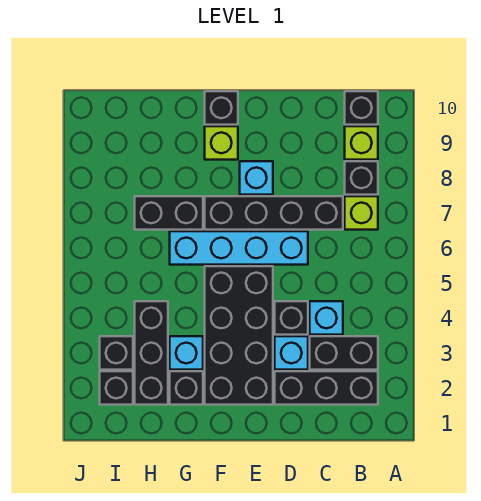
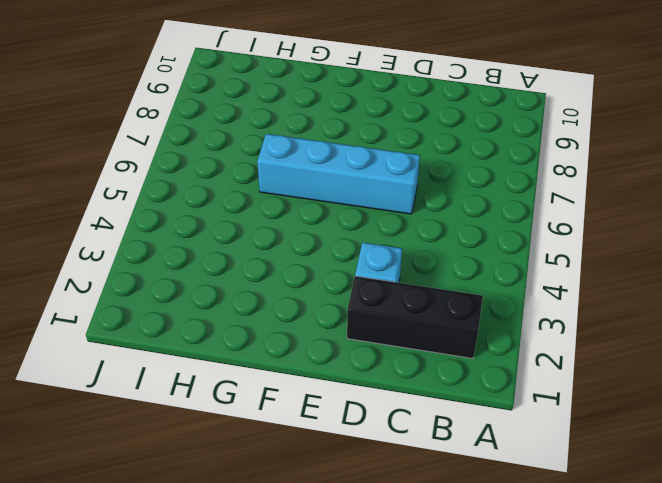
none -> black 1x2 brick [310,336,378,370]
none -> lime 1x1 brick [345,196,378,230]
none -> black 1x1 brick [345,161,378,195]

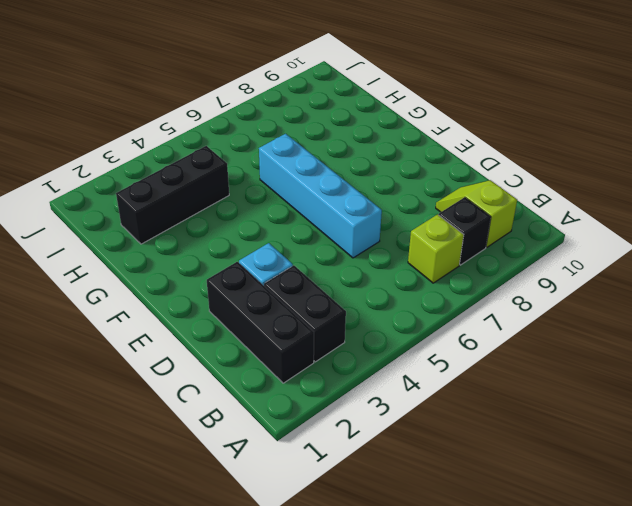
lime 1x2 slope [436,180,517,247] -> lime 1x1 brick [345,126,378,160]
none -> black 1x1 brick [345,91,378,125]
none -> cyan 1x1 brick [310,301,343,335]
none -> black 1x4 brick [205,196,343,230]

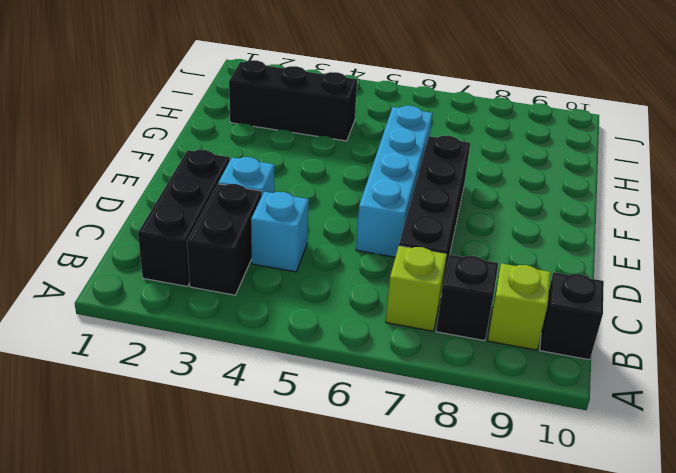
none -> black 1x1 brick [275,301,308,335]
none -> black 2x4 brick [205,266,273,405]
none -> cyan 1x1 brick [240,161,273,195]

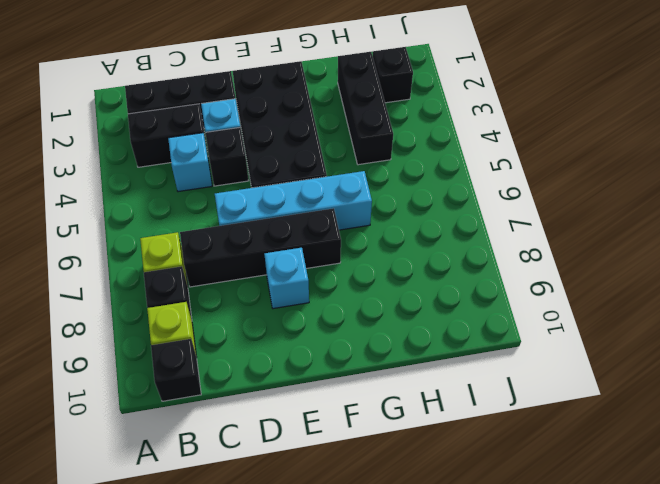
none -> lime 1x1 brick [205,126,238,160]
none -> black 1x1 brick [205,91,238,125]
none -> black 1x1 brick [170,371,203,405]

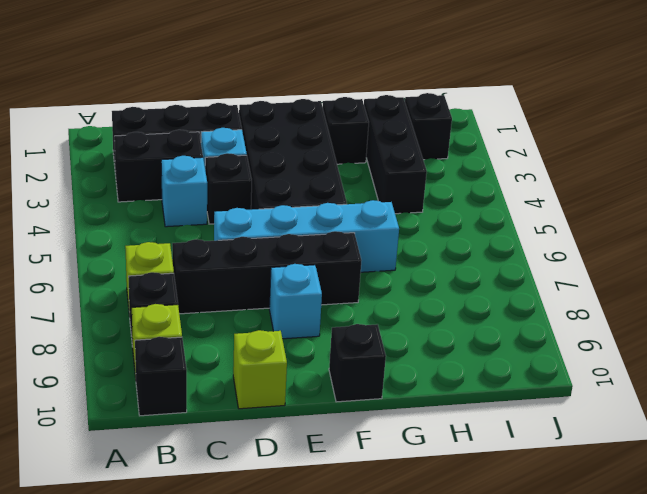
lime 1x1 brick [233,330,287,409] -> lime 1x1 brick moved to [205,126,238,160]
none -> cyan 1x1 brick [170,336,203,370]
none -> black 1x2 brick [135,196,203,230]
none -> black 1x1 brick [100,336,133,370]

